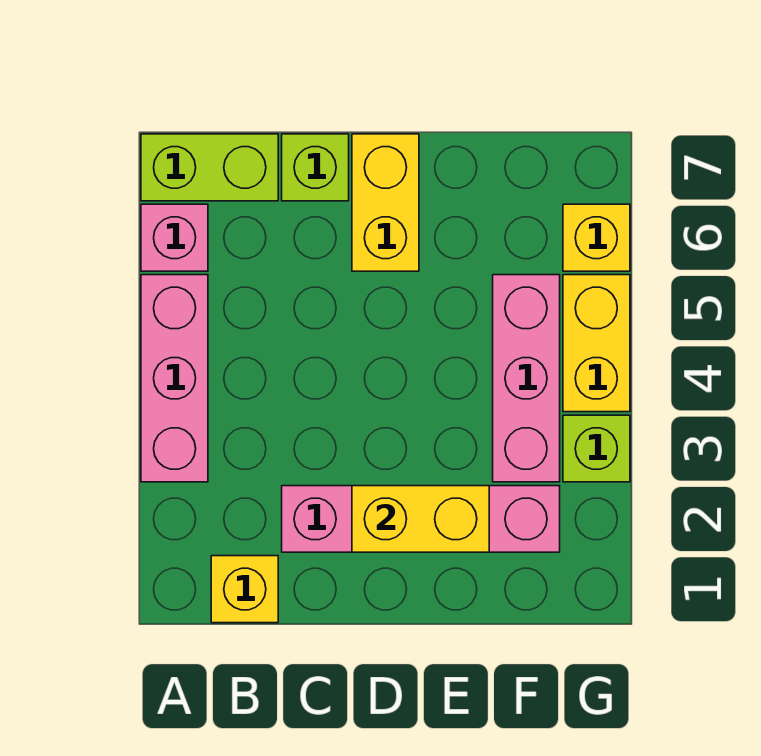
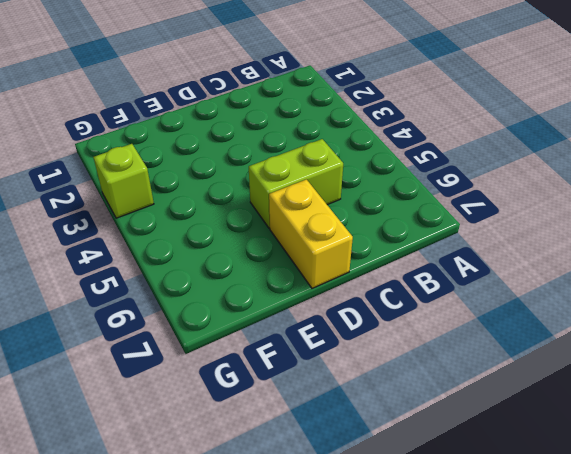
lime 1x2 brick [249,139,343,228] -> lime 1x2 brick moved to [141,134,278,201]
none -> pink 1x3 brick [141,275,208,482]
none -> pink 1x1 brick [141,204,208,271]
none -> yellow 1x1 brick [211,556,278,623]

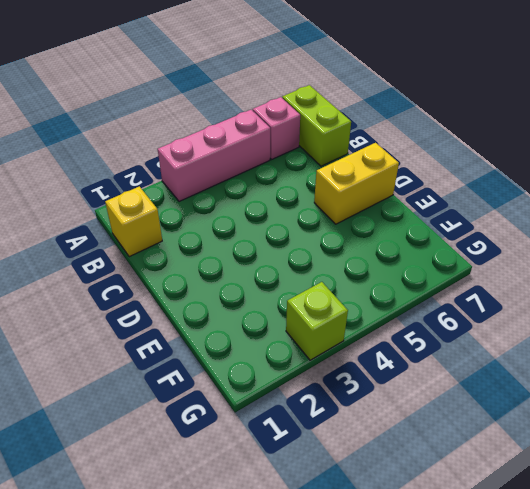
none -> pink 1x4 brick [282,486,560,552]
none -> lime 1x1 brick [282,134,349,201]
none -> pink 1x3 brick [493,275,560,482]

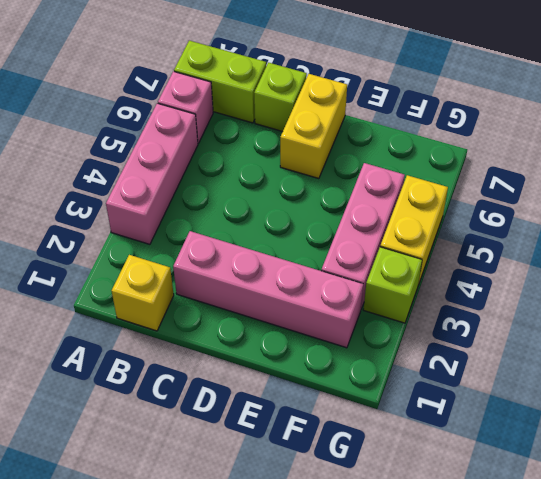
none -> yellow 1x1 brick [563,204,630,271]
none -> yellow 1x2 brick [352,486,489,552]

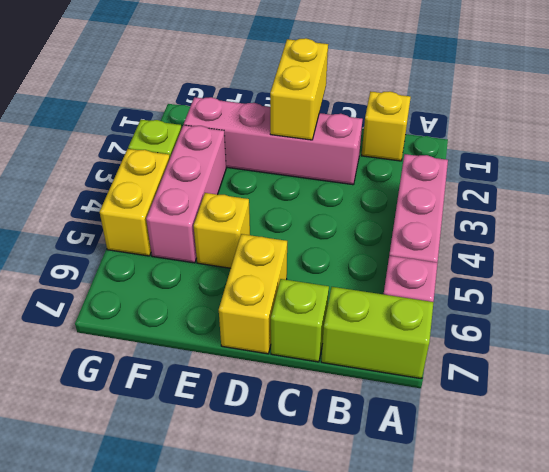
yellow 1x2 brick [270,38,328,140] -> yellow 1x2 brick turned to [352,486,489,552]
yellow 1x1 brick [194,193,250,268] -> yellow 1x1 brick moved to [563,204,630,271]

